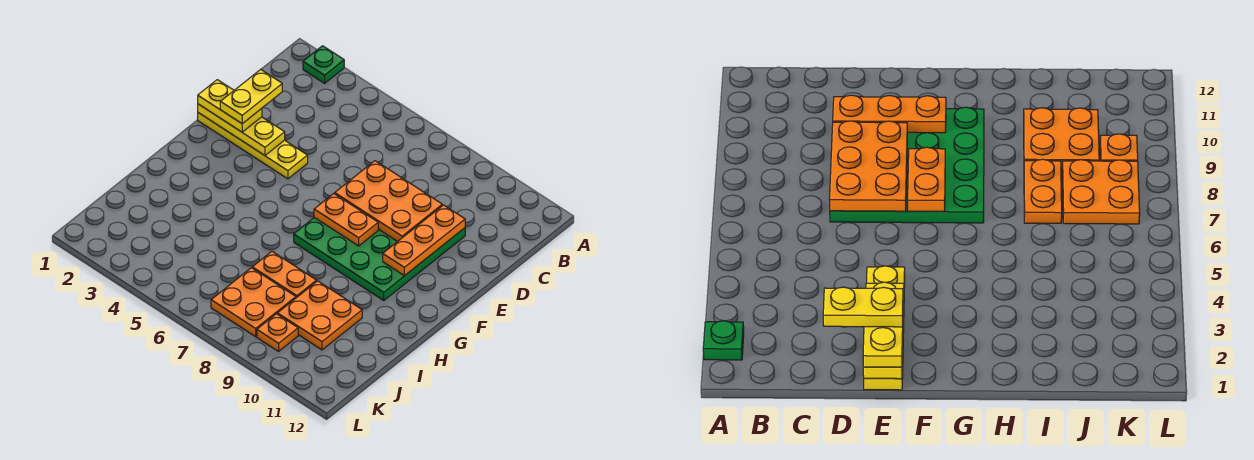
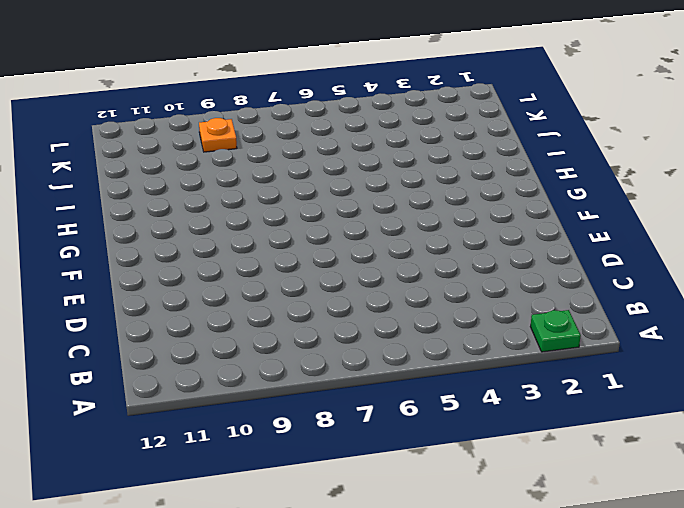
none -> green 4x4 plate [294,218,465,300]
none -> yellow 1x4 plate [198,113,308,179]
none -> orange 1x2 plate [252,252,317,298]

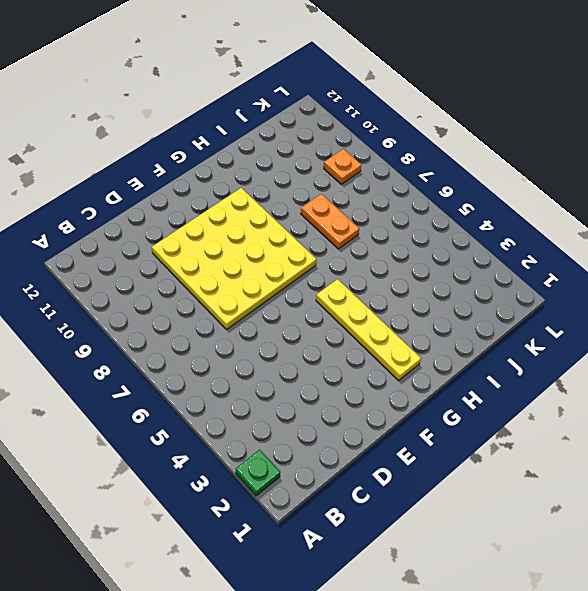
yellow 4x4 plate [152,188,317,329] -> green 4x4 plate [294,218,465,300]
yellow 1x4 plate [316,279,421,380] -> yellow 1x4 plate moved to [198,113,308,179]
none -> orange 2x2 plate [277,281,362,350]
none -> orange 2x2 plate [211,268,296,337]
none -> orange 2x3 plate [335,161,442,242]

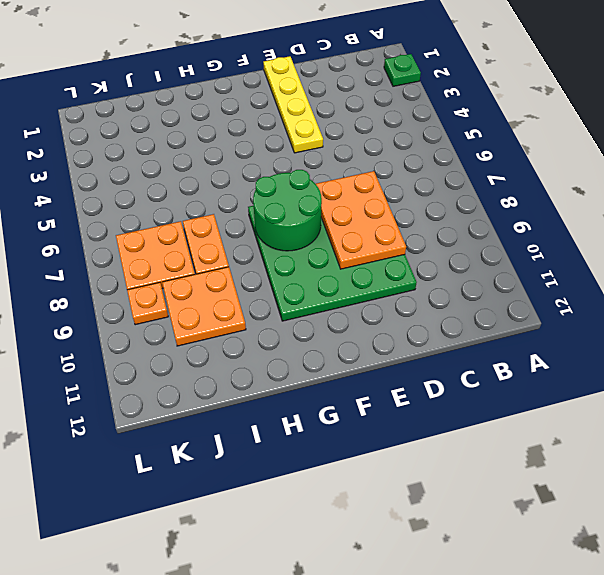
green 2x2 round brick [253,170,322,251] -> orange 1x2 plate [314,194,378,246]
none -> orange 1x3 plate [383,205,465,276]
none -> yellow 1x3 plate [198,104,285,155]
none -> yellow 1x2 plate [198,80,262,132]

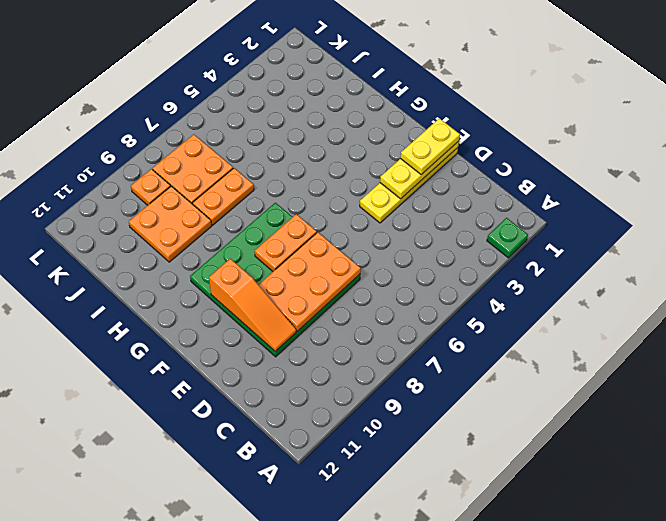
orange 1x3 slope [209,259,296,351] -> orange 1x3 plate [383,205,465,276]
none -> yellow 1x2 plate [220,69,282,124]

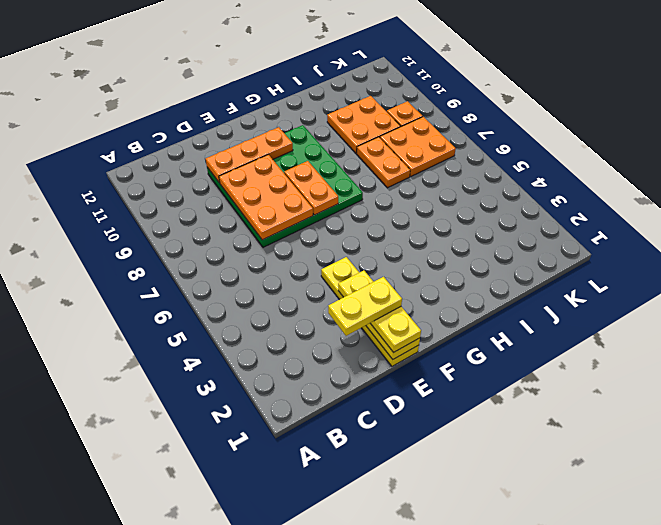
none -> green 1x1 plate [303,46,344,83]

